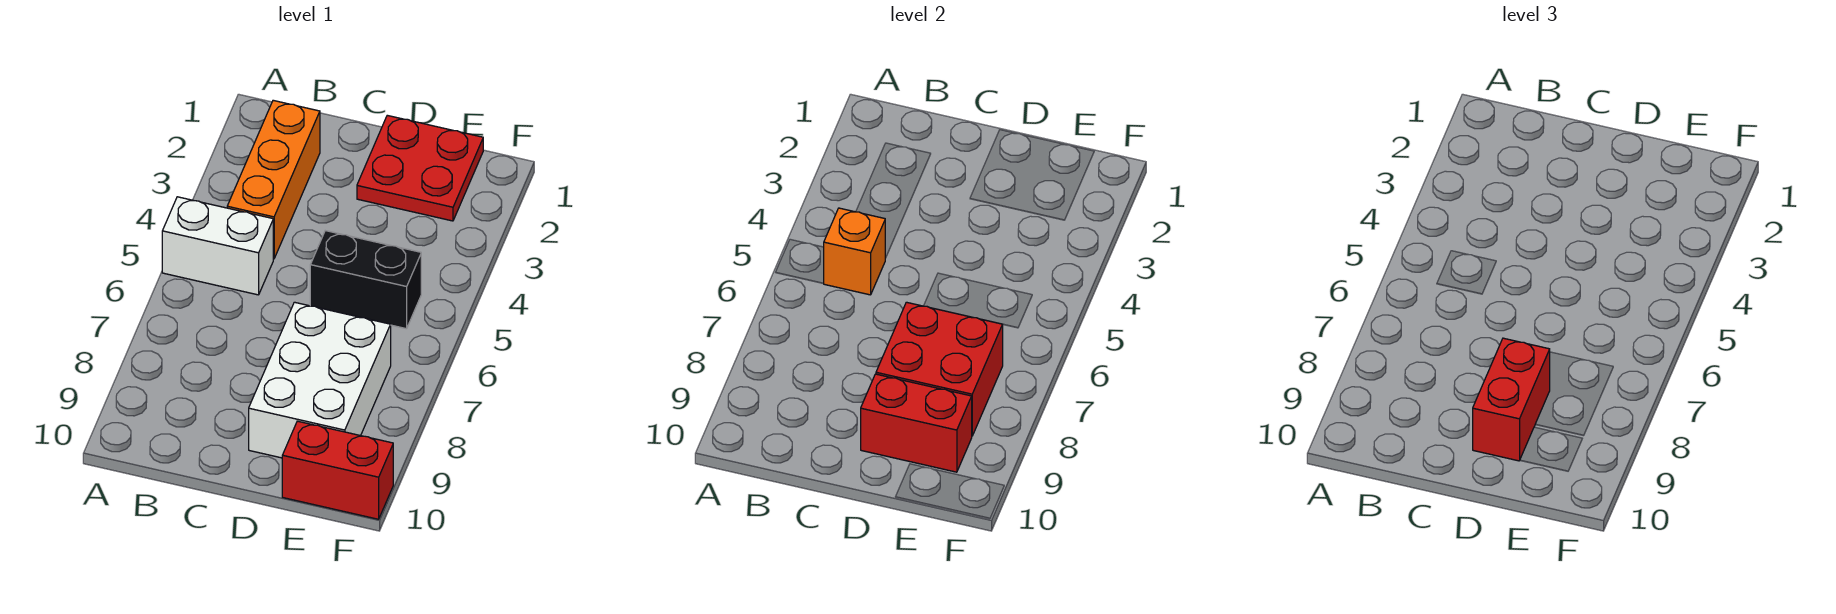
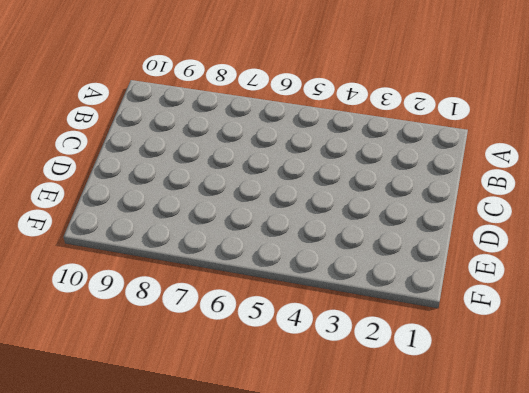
none -> white 1x2 brick [162,197,273,295]
none -> orange 1x3 brick [227,100,320,259]

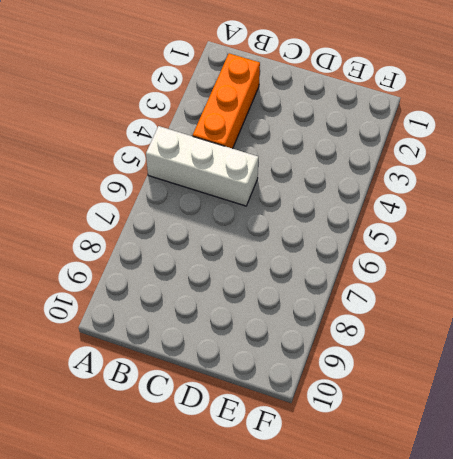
white 1x3 brick [146,126,258,206] -> white 1x2 brick [162,197,273,295]
none -> red 2x2 plate [357,115,483,221]
none -> black 1x2 brick [310,231,421,329]

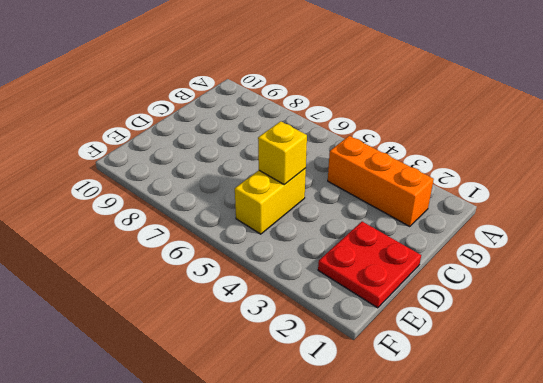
yellow 1x2 brick [235,168,306,234] -> black 1x2 brick [310,231,421,329]
yellow 1x1 brick [258,121,307,185] -> none
none -> white 1x2 brick [162,197,273,295]
none -> white 2x3 brick [249,302,391,458]

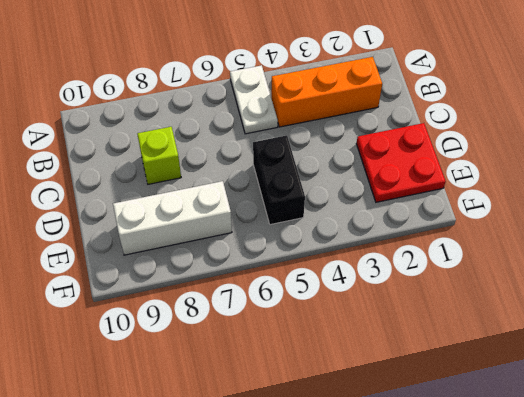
white 1x2 plate [230,65,278,134] -> white 1x2 brick [162,197,273,295]
lime 1x1 brick [137,127,181,184] -> none
white 1x3 brick [113,181,232,255] -> white 2x3 brick [249,302,391,458]
none -> red 1x2 brick [282,421,393,519]
none -> orange 1x1 brick [823,208,885,295]

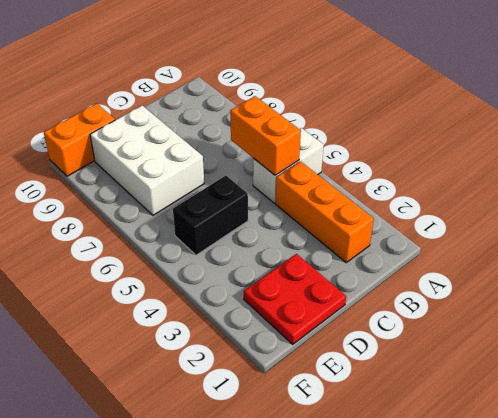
orange 1x2 brick [230,96,301,175] -> orange 1x1 brick [823,208,885,295]
orange 1x2 brick [44,103,115,176] -> red 1x2 brick [282,421,393,519]
none -> red 2x2 brick [876,302,1003,436]
none -> red 1x2 brick [861,374,972,472]

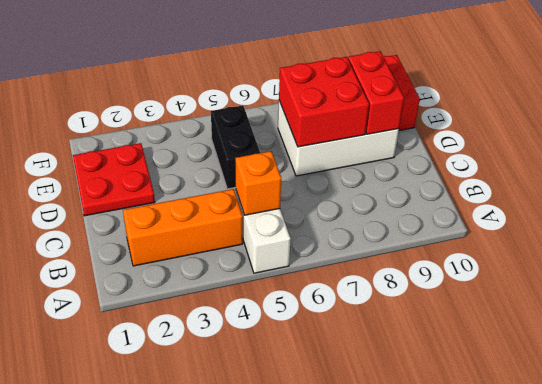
none -> red 1x2 brick [1473,338,1550,461]

